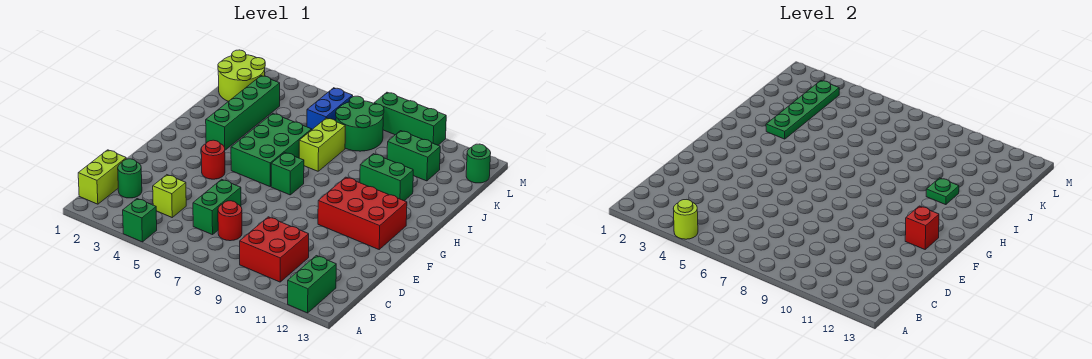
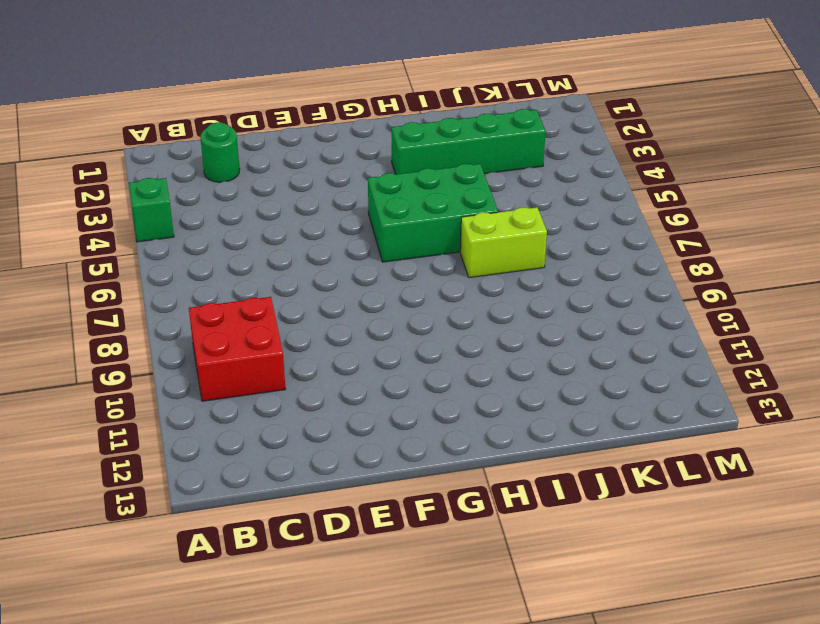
none -> green 1x2 brick [288,256,336,313]
none -> lime 1x2 brick [78,150,126,204]
none -> lime 1x1 brick [153,175,186,217]

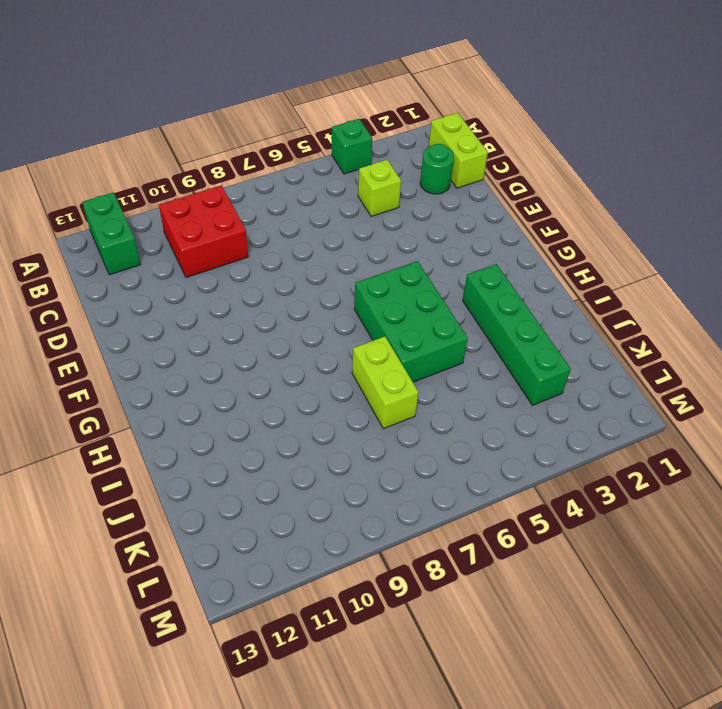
none -> green 1x2 brick [193,179,241,235]
none -> red 1x1 round brick [218,201,242,241]
none -> red 1x1 round brick [201,140,225,179]

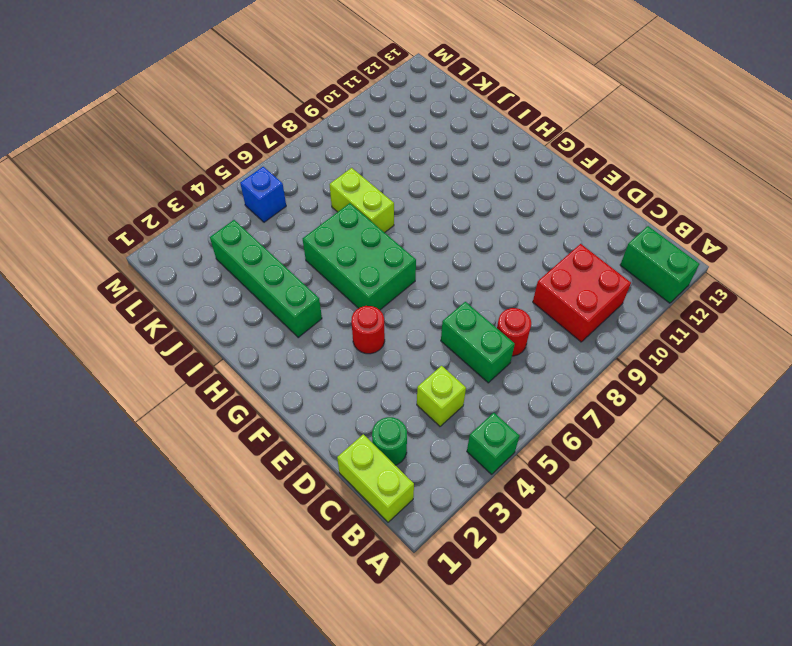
blue 1x1 brick [240,167,286,222] -> none
none -> red 2x3 brick [318,177,407,249]
none -> green 1x1 brick [271,152,304,195]
none -> green 1x2 brick [360,154,413,201]

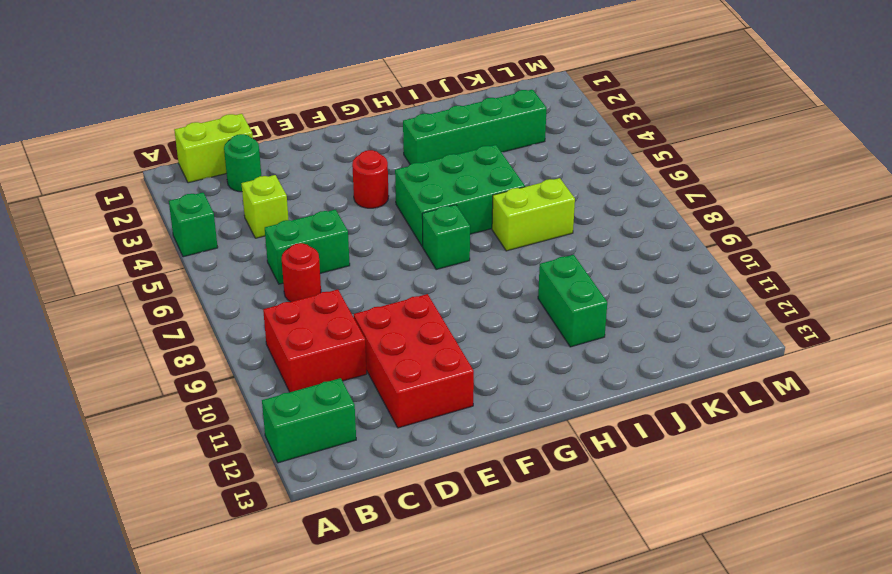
red 2x3 brick [354,294,474,428] -> red 2x3 brick moved to [318,177,407,249]
none -> lime 2x2 round brick [218,50,265,101]
none -> blue 1x2 brick [307,88,353,129]
none -> green 2x2 round brick [336,96,384,151]

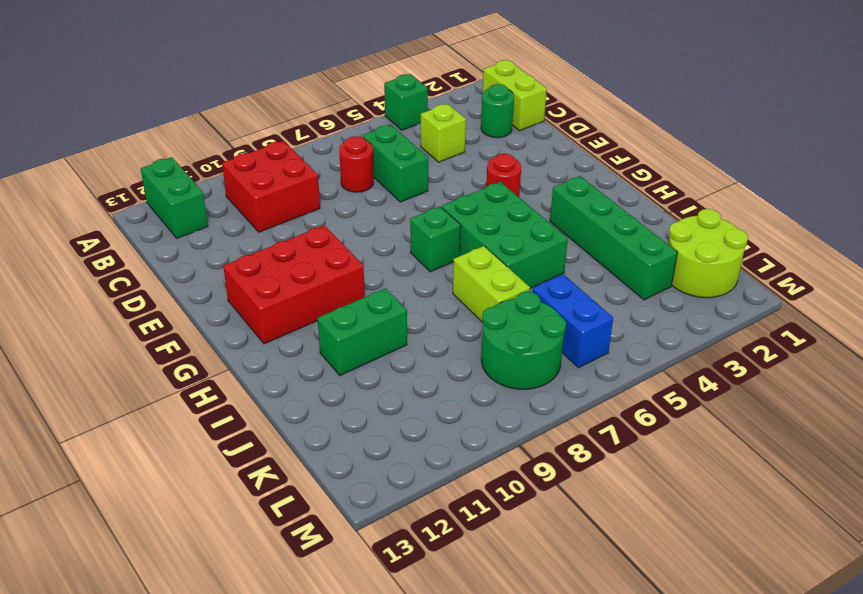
none -> green 1x2 brick [387,131,440,181]
none -> green 1x1 round brick [466,144,491,183]
none -> green 1x3 brick [374,92,446,145]

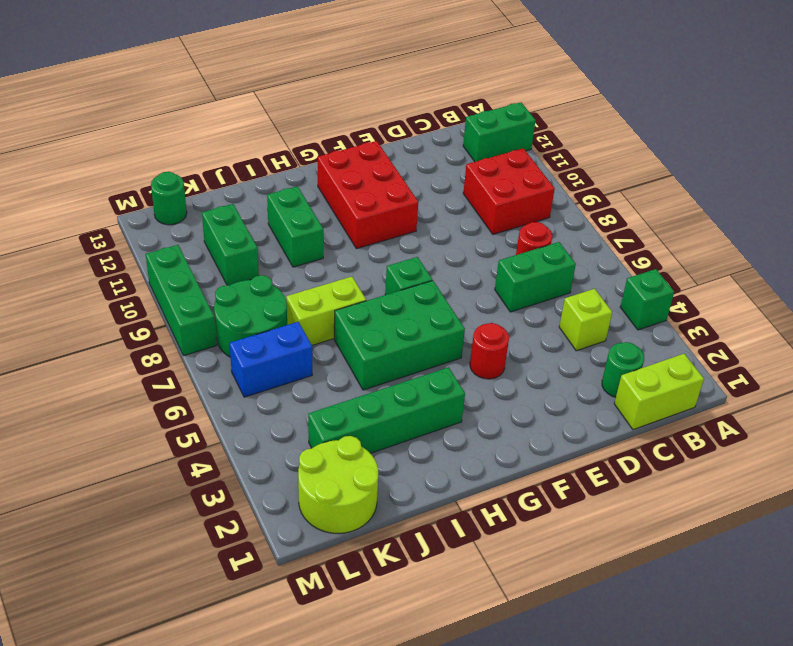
none -> lime 1x1 round brick [674,200,698,239]
none -> red 1x1 brick [905,206,939,249]
none -> green 1x4 plate [766,81,839,139]

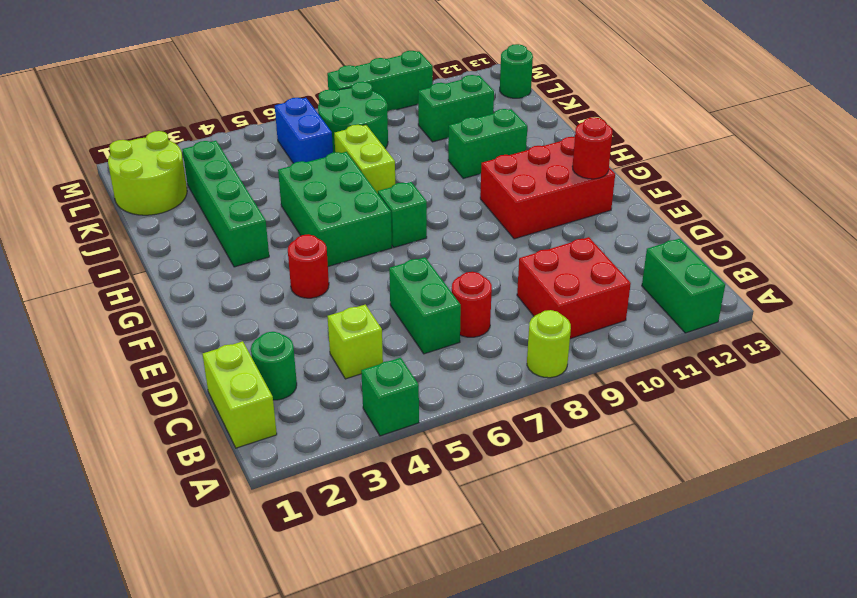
lime 1x1 round brick [527,310,571,378] -> lime 1x1 round brick moved to [674,200,698,239]
red 1x1 round brick [572,117,613,179] -> red 1x1 brick [905,206,939,249]
none -> green 1x4 plate [766,81,839,139]
none -> green 1x1 plate [926,178,959,205]

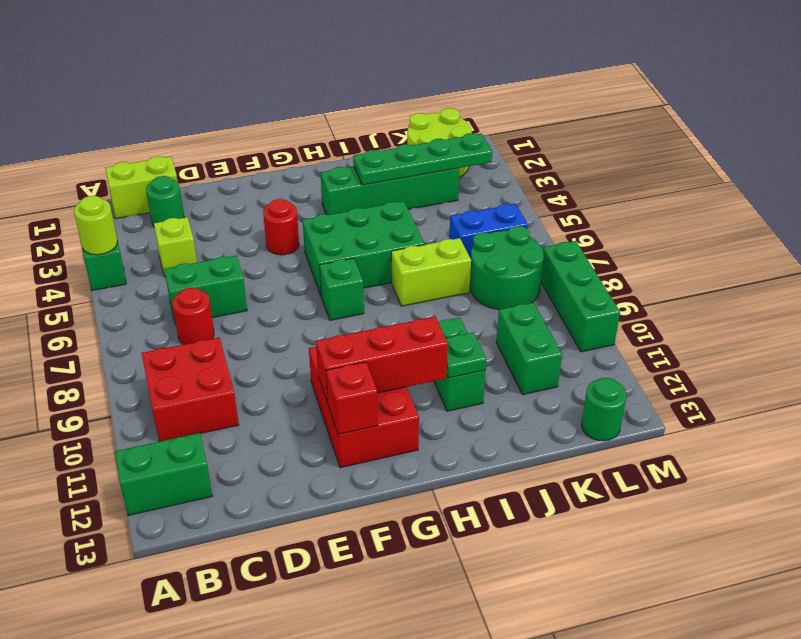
red 1x3 brick [316,317,448,403] -> none

